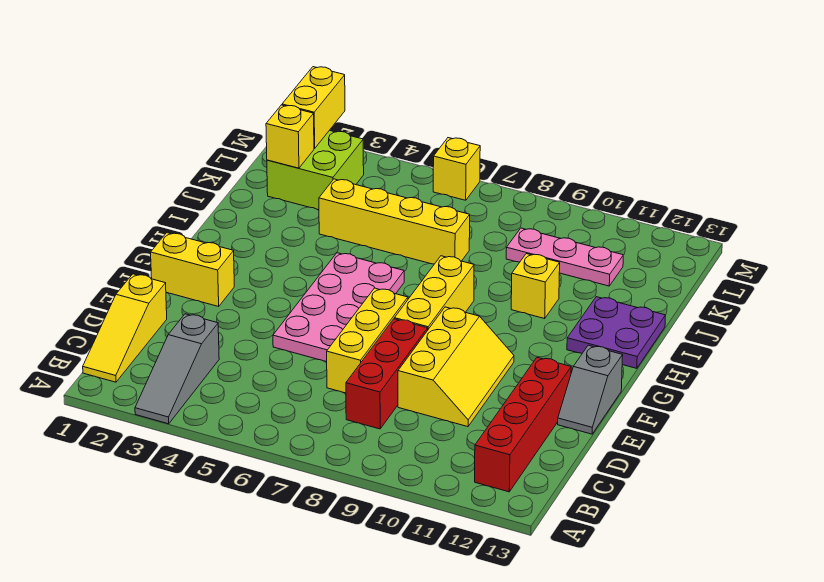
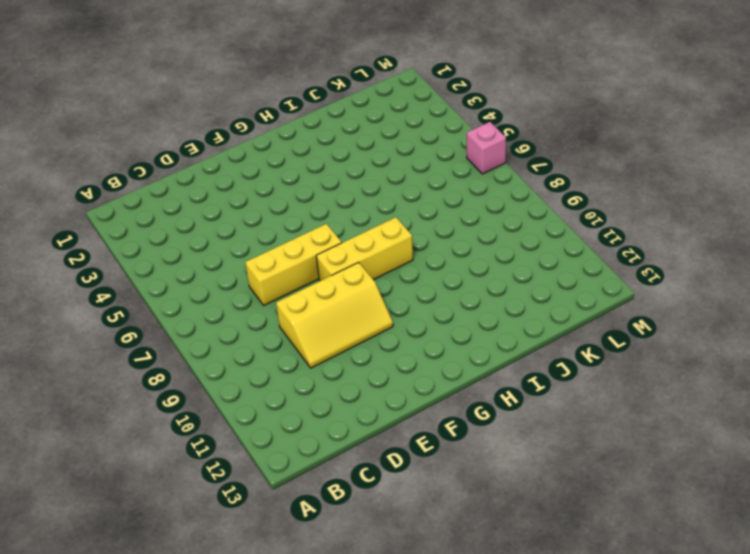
pink 1x1 brick [467,122,506,174] -> yellow 1x1 brick [433,138,480,200]
none -> grey 1x3 slope [135,314,219,424]
none -> yellow 1x3 slope [83,274,167,382]
none -> red 1x4 brick [475,357,571,492]

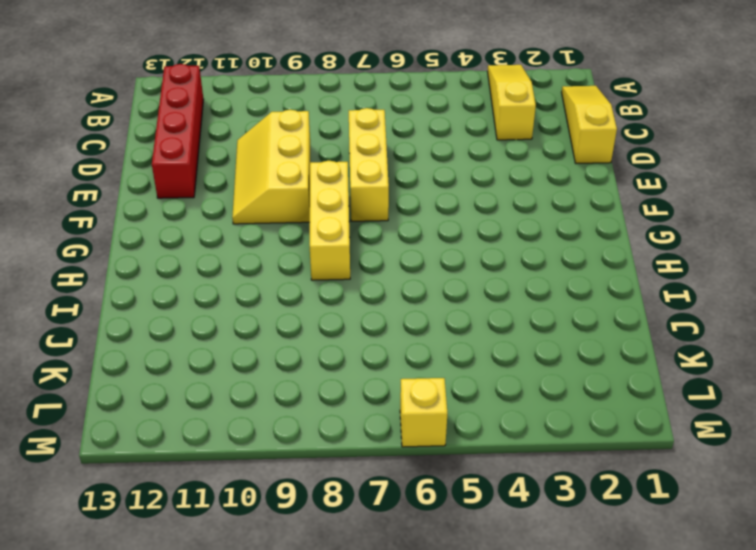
yellow 1x3 slope [487,65,536,140] -> grey 1x3 slope [135,314,219,424]
none -> red 1x3 brick [346,319,428,429]
none -> pink 2x4 plate [273,253,404,362]
none -> grey 1x2 slope [558,345,623,434]

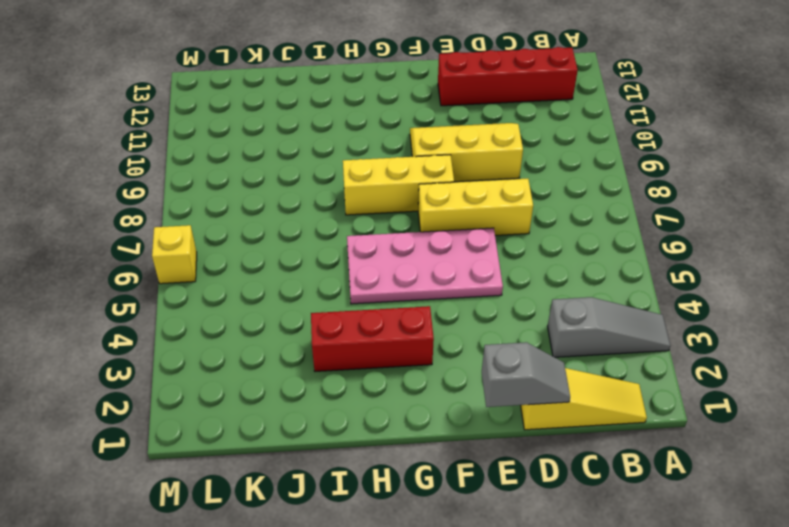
grey 1x2 slope [482,342,570,407] -> grey 1x2 slope moved to [558,345,623,434]
red 1x3 brick [311,306,434,371] -> red 1x3 brick moved to [346,319,428,429]
none -> yellow 1x2 brick [151,233,234,306]
none -> purple 2x2 plate [567,297,666,368]
none -> yellow 1x1 brick [511,254,560,319]

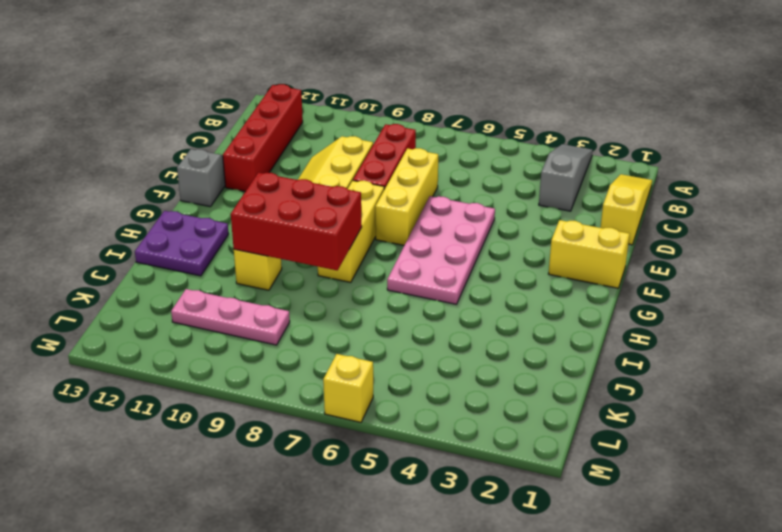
red 2x3 brick [231,173,362,270] -> none
none -> yellow 1x4 brick [319,179,470,264]
none -> lime 2x2 brick [267,130,364,210]
none -> yellow 1x1 brick [266,105,314,168]

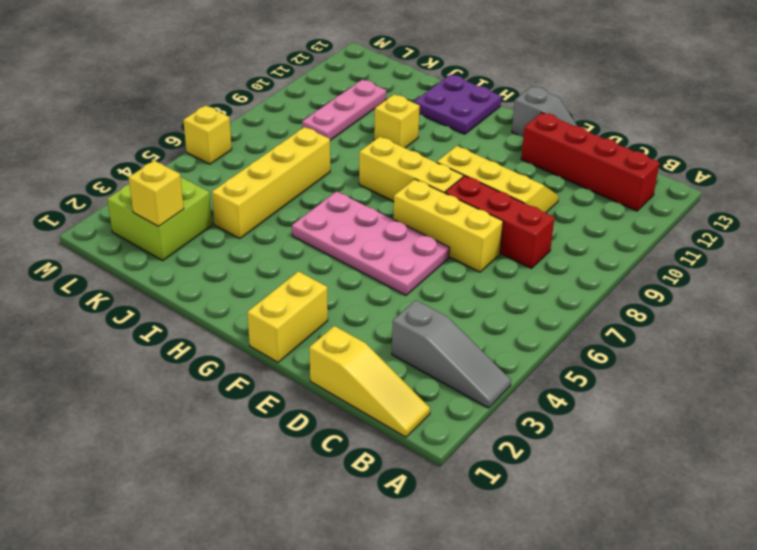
none -> yellow 1x2 brick [282,67,345,148]

